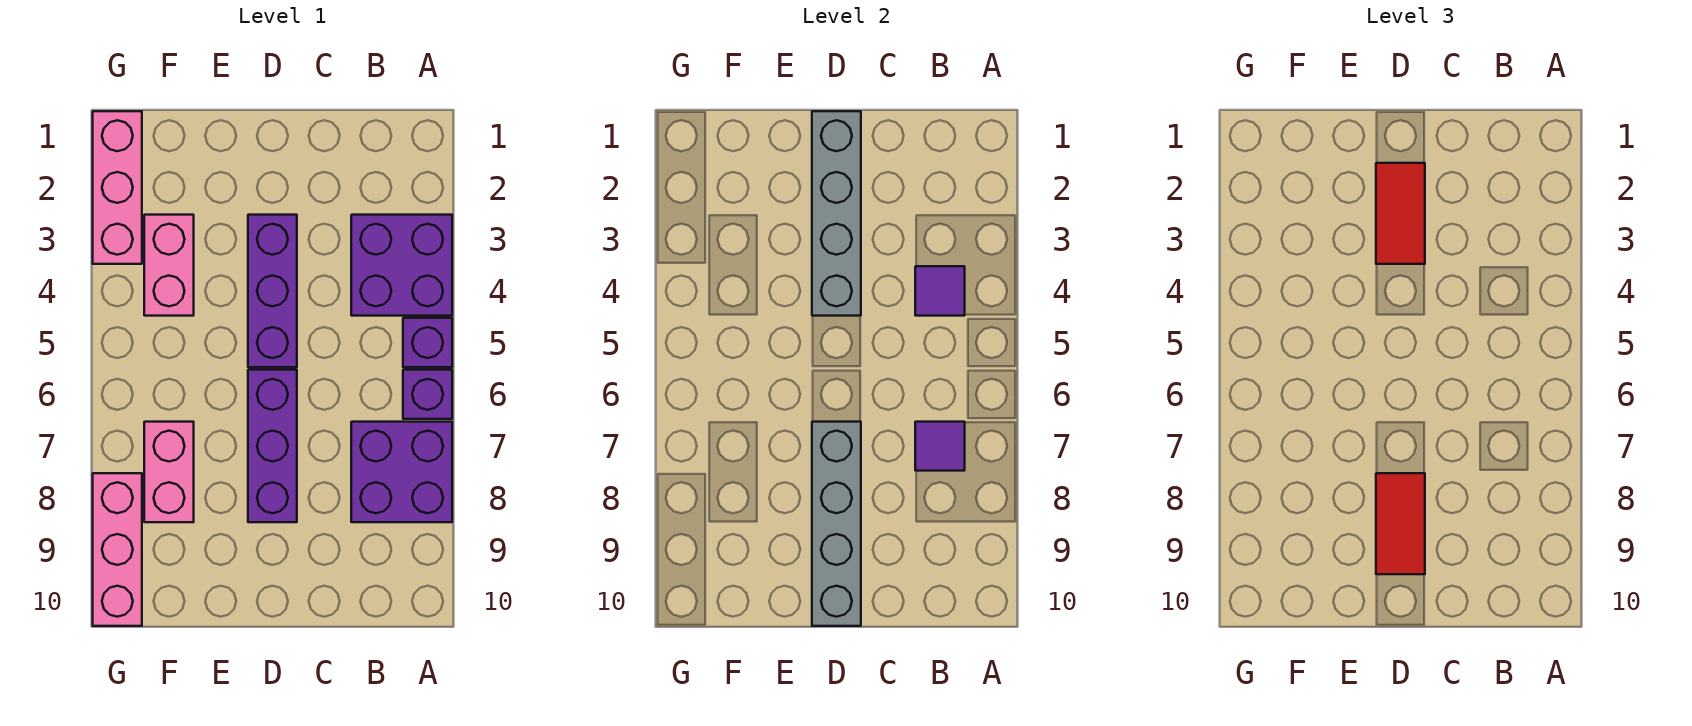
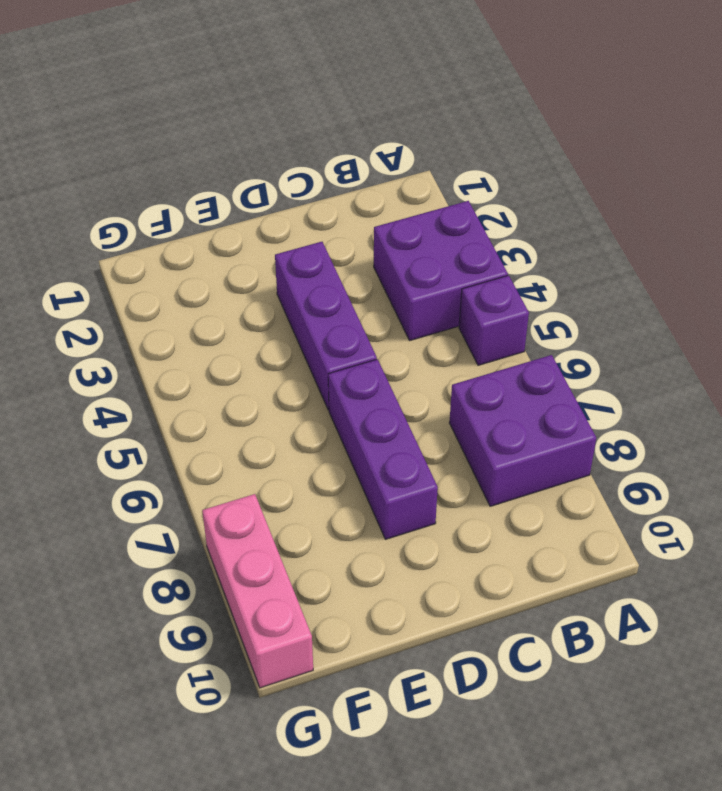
none -> purple 1x1 brick [403,370,452,419]
none -> pink 1x2 brick [144,215,194,316]
none -> pink 1x2 brick [144,422,194,522]

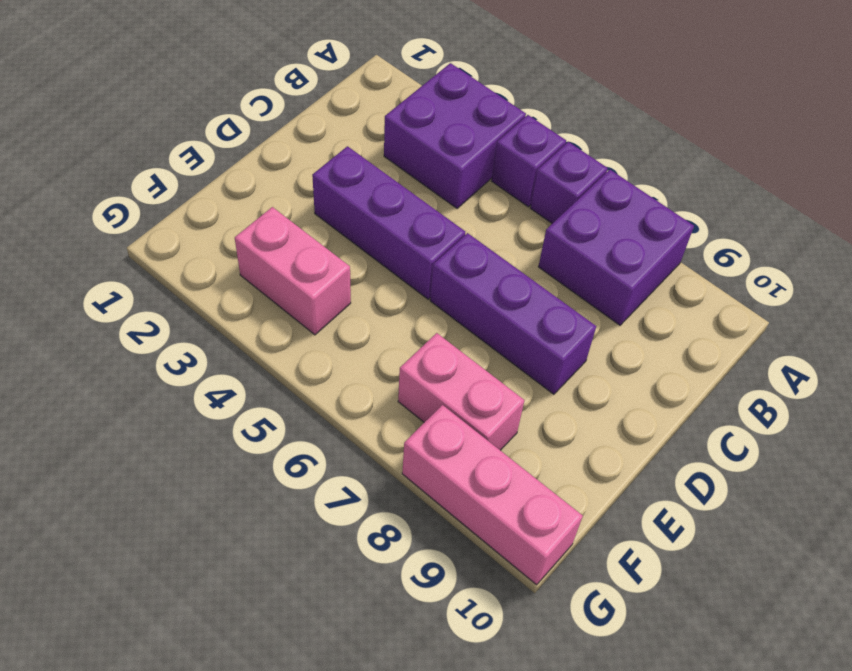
none -> pink 1x3 brick [93,111,142,264]
none -> purple 1x1 tile [915,266,965,316]
none -> purple 1x1 tile [915,422,965,471]

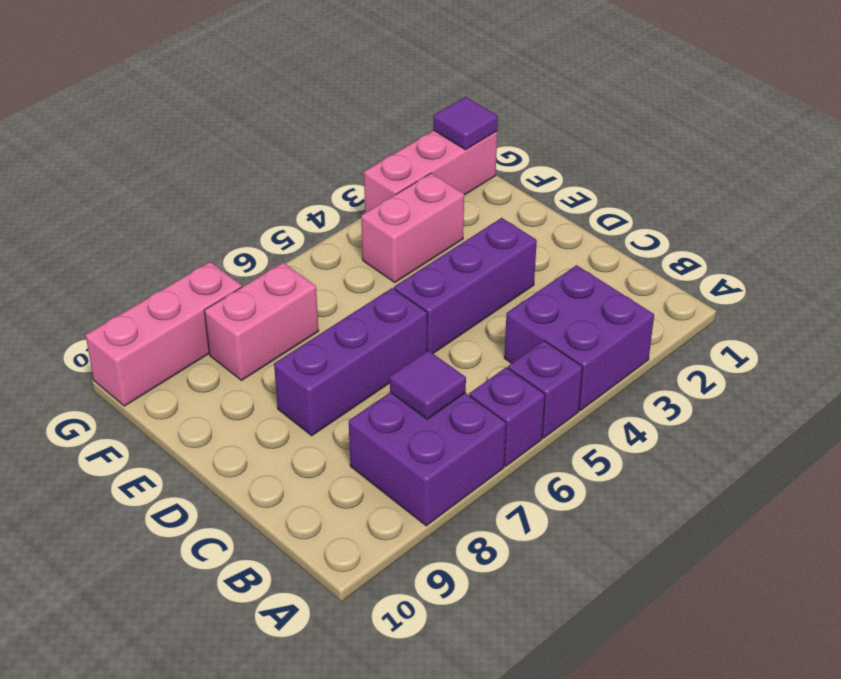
purple 1x1 tile [433,97,498,150] -> purple 1x1 tile moved to [915,266,965,316]
none -> grey 1x4 brick [812,111,861,316]
none -> grey 1x4 brick [812,422,861,626]
none -> red 1x2 tile [1376,163,1425,264]

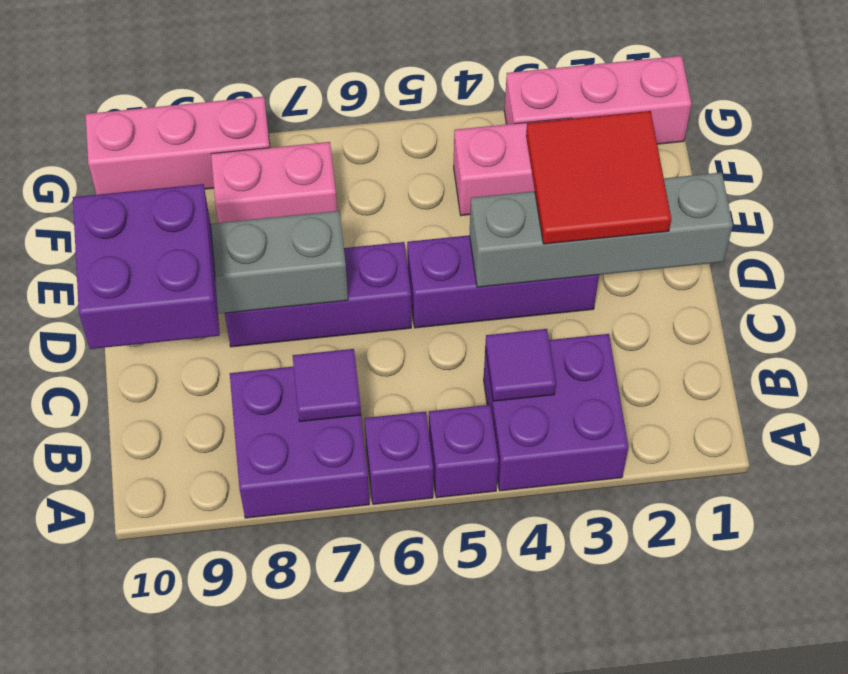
purple 2x2 brick [73,184,220,349] -> red 1x2 tile [1376,473,1425,574]
red 2x2 tile [526,111,671,244] -> red 1x2 tile [1376,163,1425,264]

